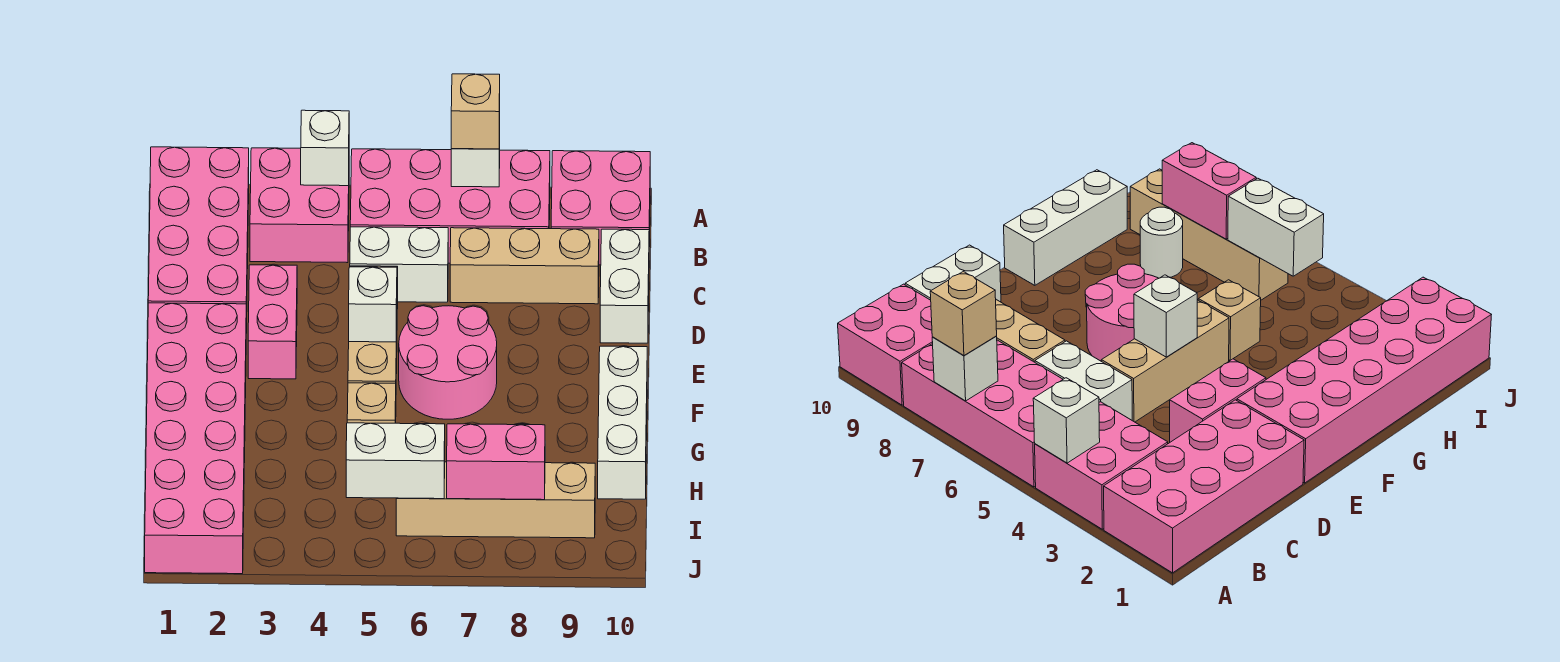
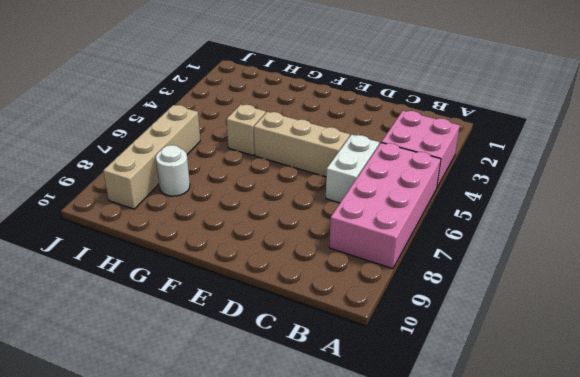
none -> pink 2x4 brick [148,147,249,333]
none -> pink 2x2 brick [551,151,650,265]
none -> tan 1x3 brick [450,228,599,304]

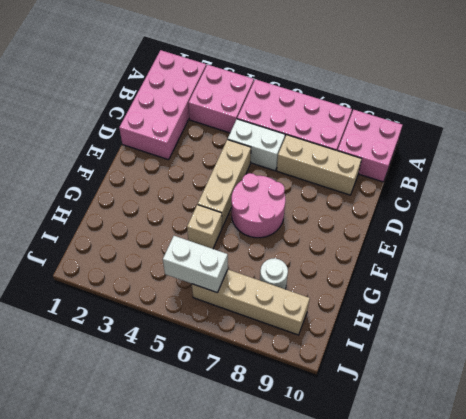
none -> white 1x2 brick [600,229,649,343]
none -> pink 1x2 brick [248,265,297,379]
none -> pink 2x6 brick [145,303,246,574]

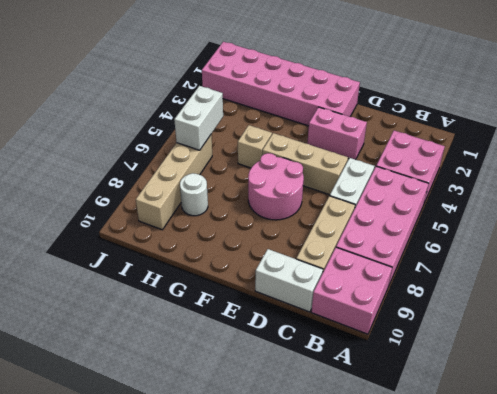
none -> pink 2x4 brick [148,147,249,333]
none -> white 1x3 brick [598,346,647,499]
none -> white 1x1 brick [301,110,349,186]

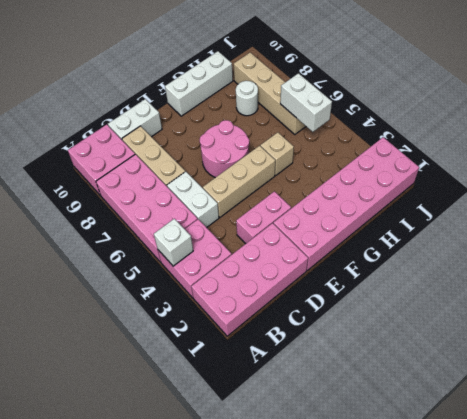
none -> white 1x1 brick [451,132,500,187]
none -> white 1x1 brick [349,267,397,342]
none -> pink 1x2 brick [447,424,545,500]

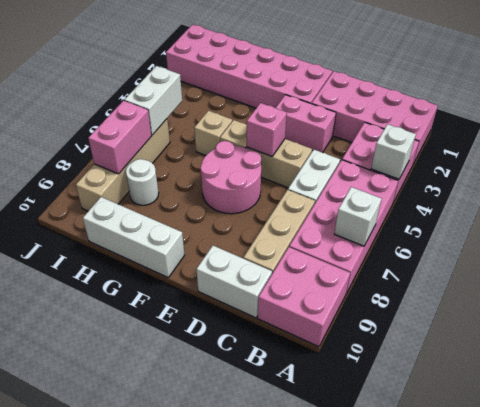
pink 1x1 brick [247,103,287,157] -> white 1x1 brick [349,267,397,342]
none -> tan 1x1 brick [451,74,500,149]

